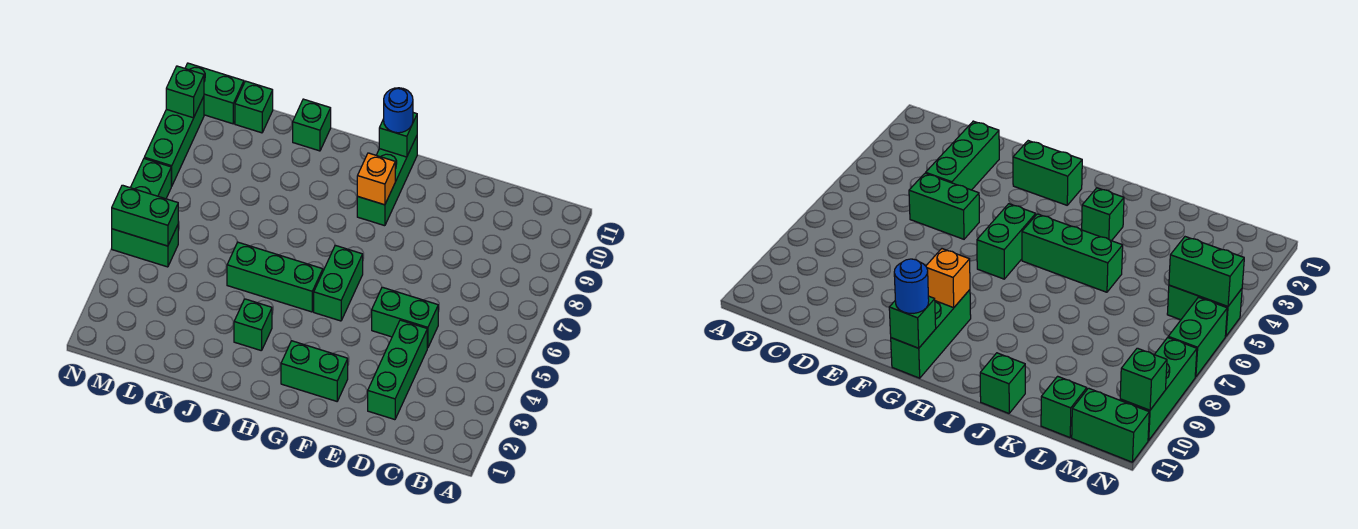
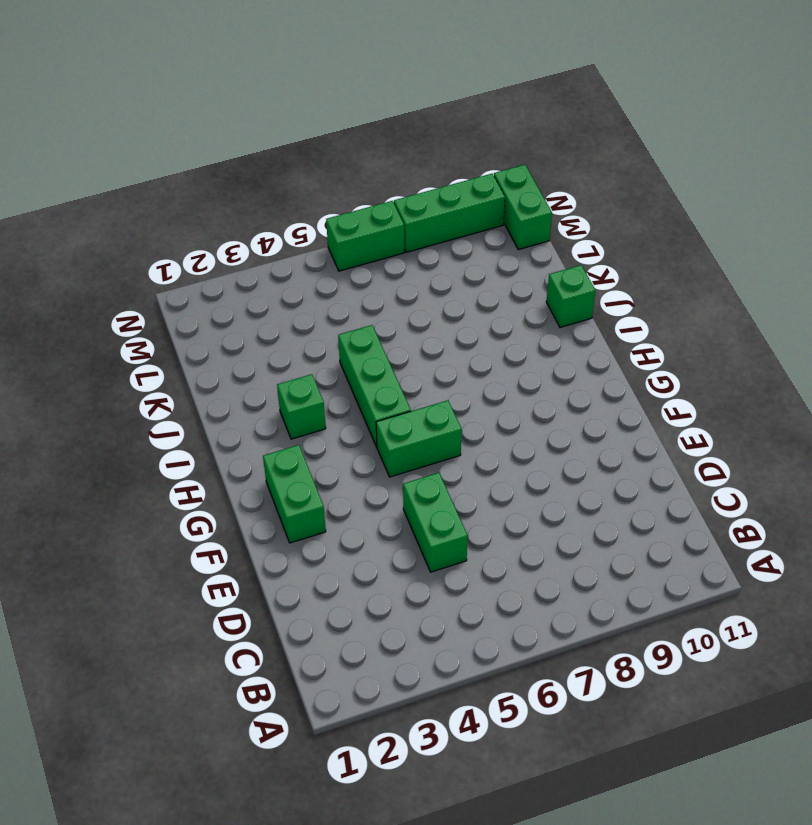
none -> green 1x3 brick [368,320,427,420]
none -> green 1x3 brick [357,136,417,226]
none -> green 1x1 brick [235,81,273,133]

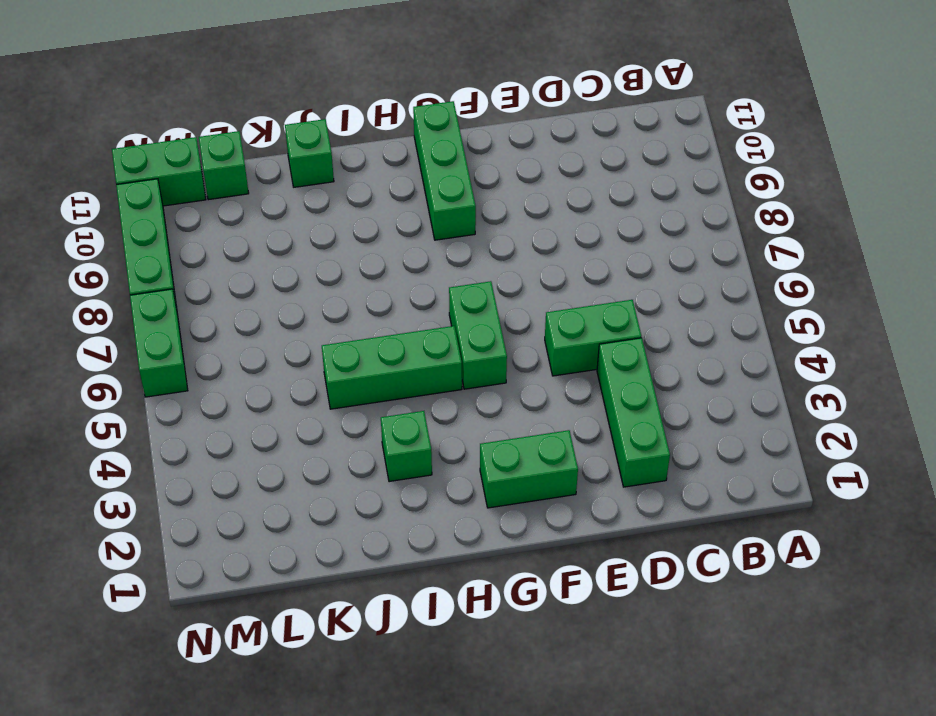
none -> green 1x2 brick [112,225,178,267]
none -> orange 1x1 brick [357,153,395,205]
none -> green 1x1 brick [379,113,417,157]

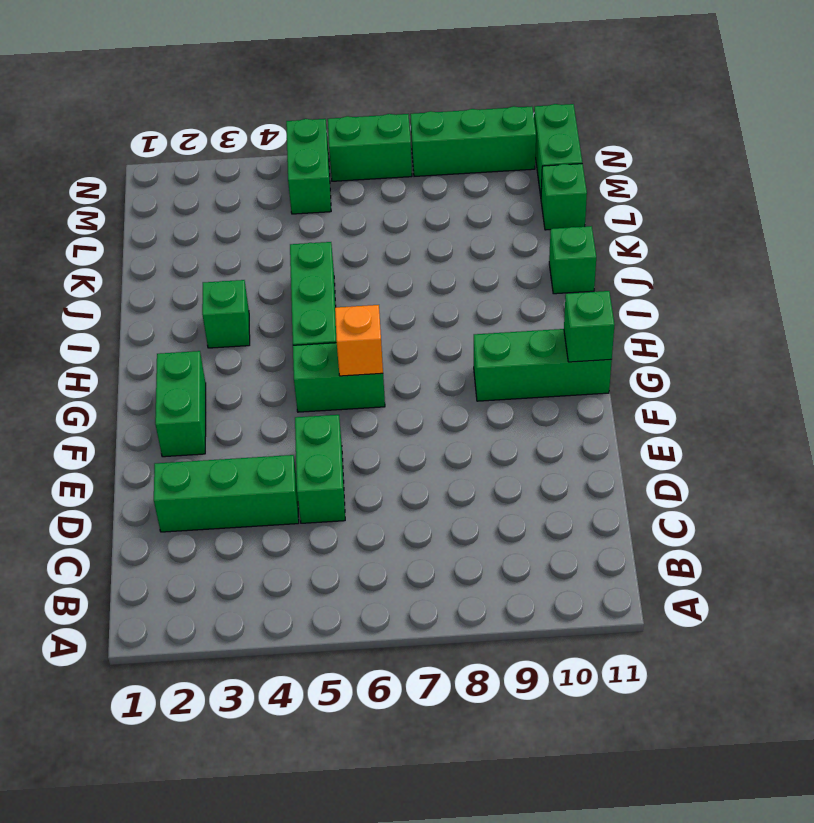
orange 1x1 brick [335,305,383,376] -> orange 1x1 brick moved to [357,153,395,205]
none -> green 1x2 brick [112,185,178,246]
none -> green 1x1 brick [166,66,204,118]
none -> blue 1x1 round brick [384,88,413,133]

